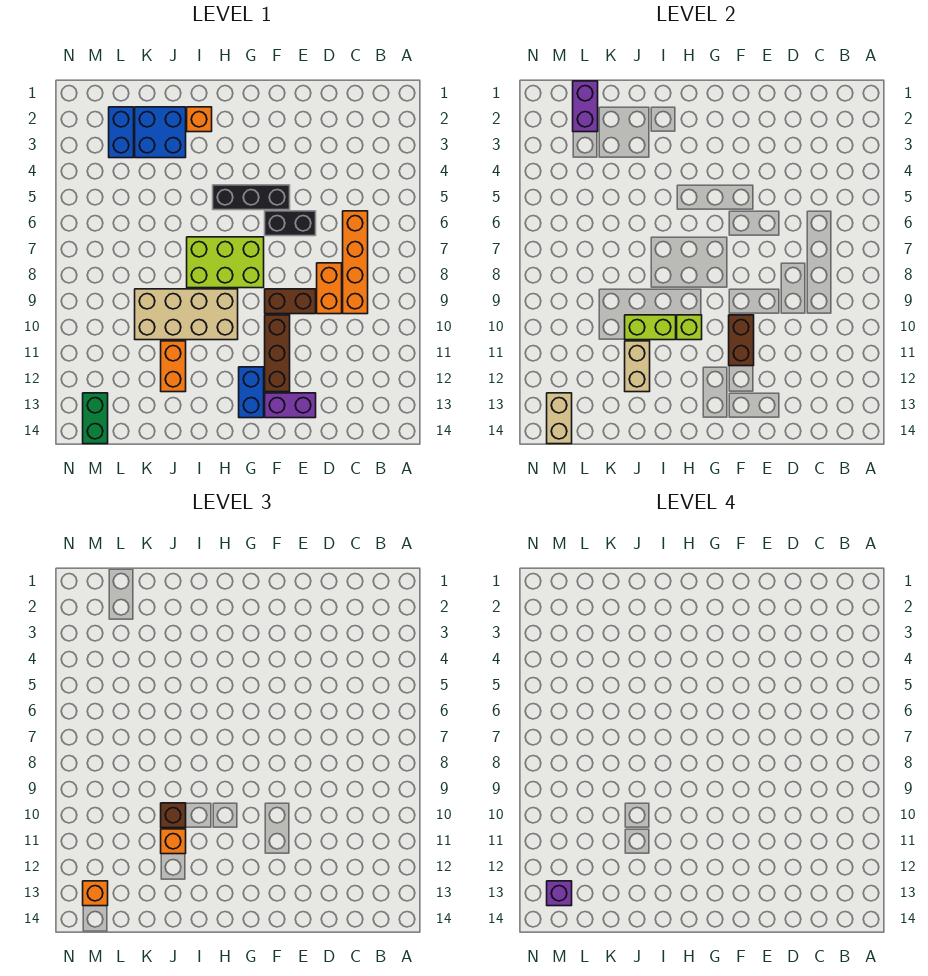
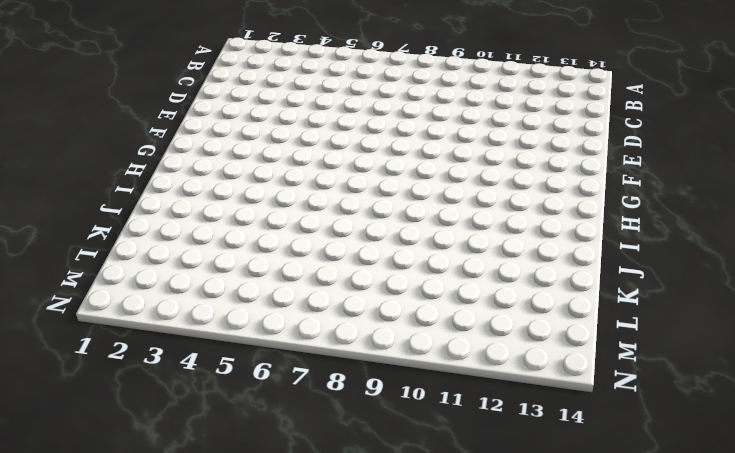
none -> orange 1x4 brick [343,211,368,314]
none -> orange 1x2 brick [317,263,342,314]
none -> black 1x2 brick [265,211,316,236]

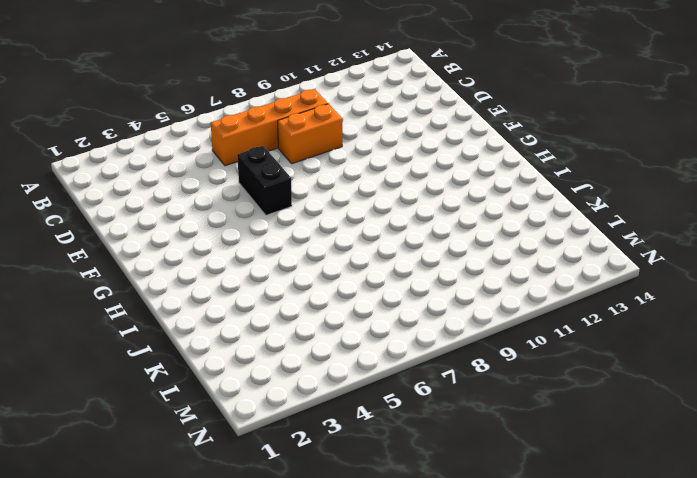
none -> brown 1x2 brick [265,289,316,314]
none -> purple 1x2 brick [265,393,316,418]
none -> black 1x3 brick [213,185,290,210]

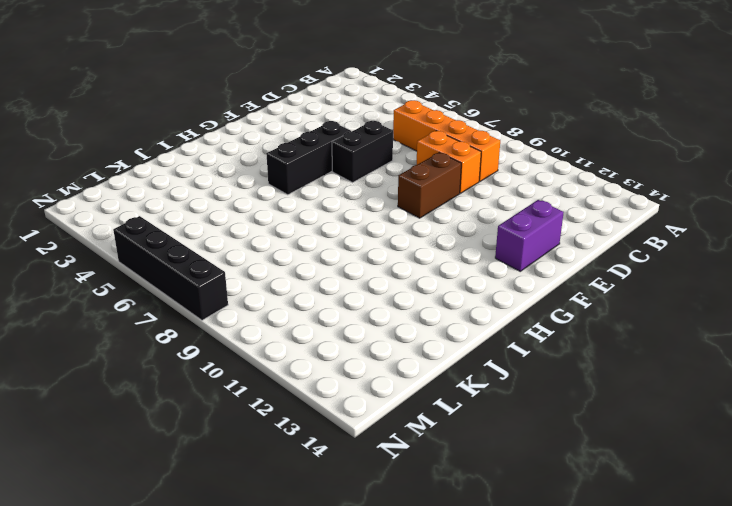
black 1x4 brick [113,216,228,320] -> none
none -> brown 1x3 brick [265,315,290,392]
none -> lime 2x3 brick [187,237,264,288]
none -> blue 1x2 brick [239,367,264,418]

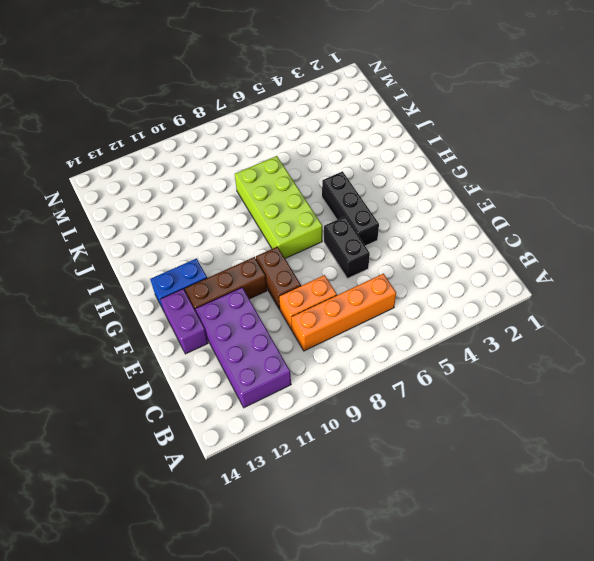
purple 2x4 brick [196,288,291,408] -> none
lime 2x4 brick [235,156,322,258] -> lime 2x3 brick [187,237,264,288]
none -> tan 2x4 brick [135,289,238,340]
none -> orange 1x1 brick [187,107,212,132]
none -> blue 2x2 brick [135,107,186,158]

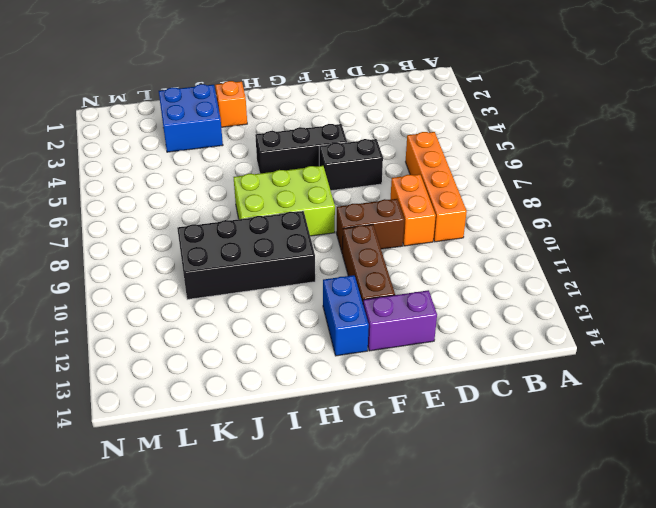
black 2x4 brick [177,211,315,300] -> tan 2x4 brick [135,289,238,340]
none -> orange 1x2 brick [161,341,186,392]
none -> blue 1x2 brick [109,107,134,158]
none -> green 1x2 brick [83,393,108,444]

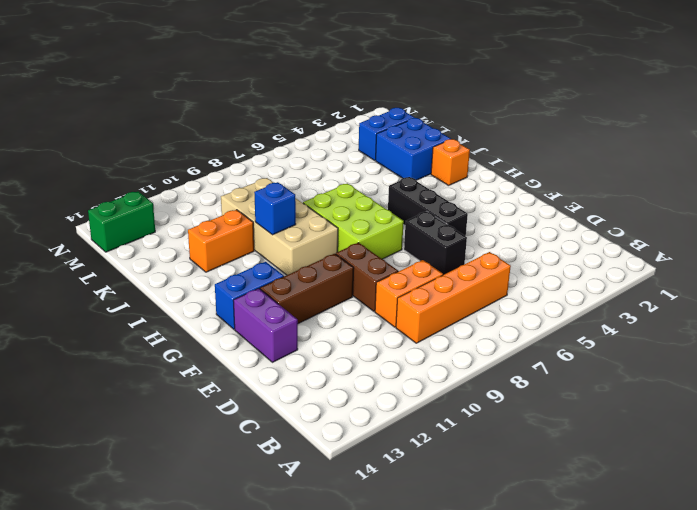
blue 1x1 brick [254,182,296,235] -> lime 1x2 brick [625,315,676,340]
none -> brown 1x2 brick [729,315,754,366]
none -> lime 1x1 brick [677,315,702,340]
none -> tan 1x2 brick [625,341,650,392]

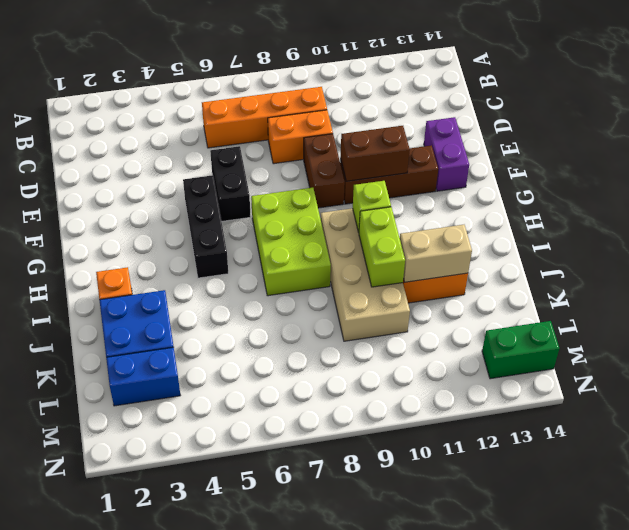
none -> blue 1x2 brick [239,367,264,418]
none -> purple 1x2 brick [573,81,598,132]
none -> tan 1x2 brick [547,393,572,444]

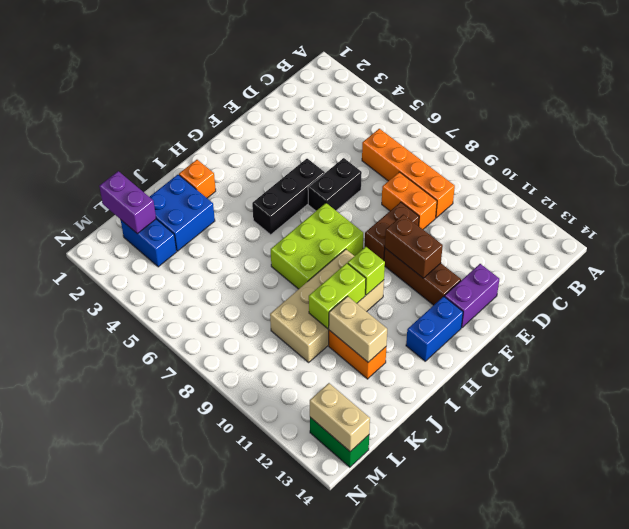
blue 1x2 brick [406,296,463,361] -> blue 1x2 brick turned to [239,367,264,418]
none -> brown 1x1 brick [161,803,186,828]
none -> orange 1x1 brick [161,829,186,854]
none -> orange 1x1 brick [83,881,108,906]

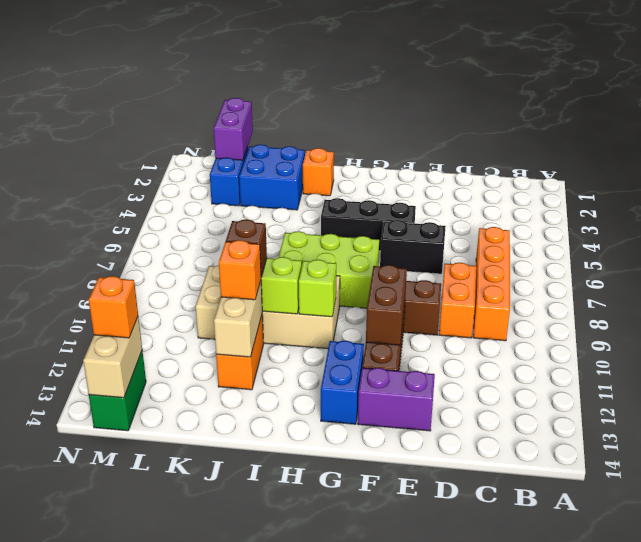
none -> purple 1x1 brick [547,881,572,906]

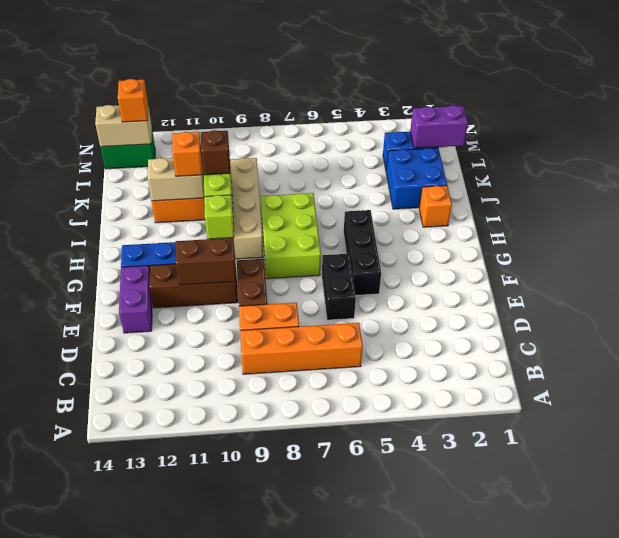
none -> purple 1x1 brick [547,881,572,906]

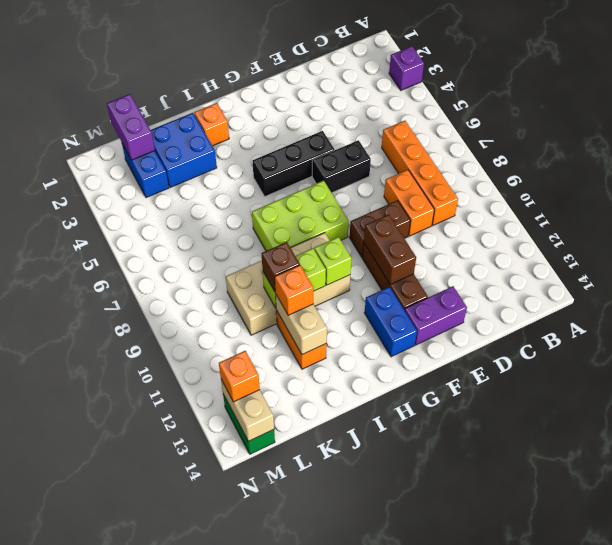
purple 1x1 brick [389,46,424,90] -> purple 1x1 brick moved to [547,881,572,906]

